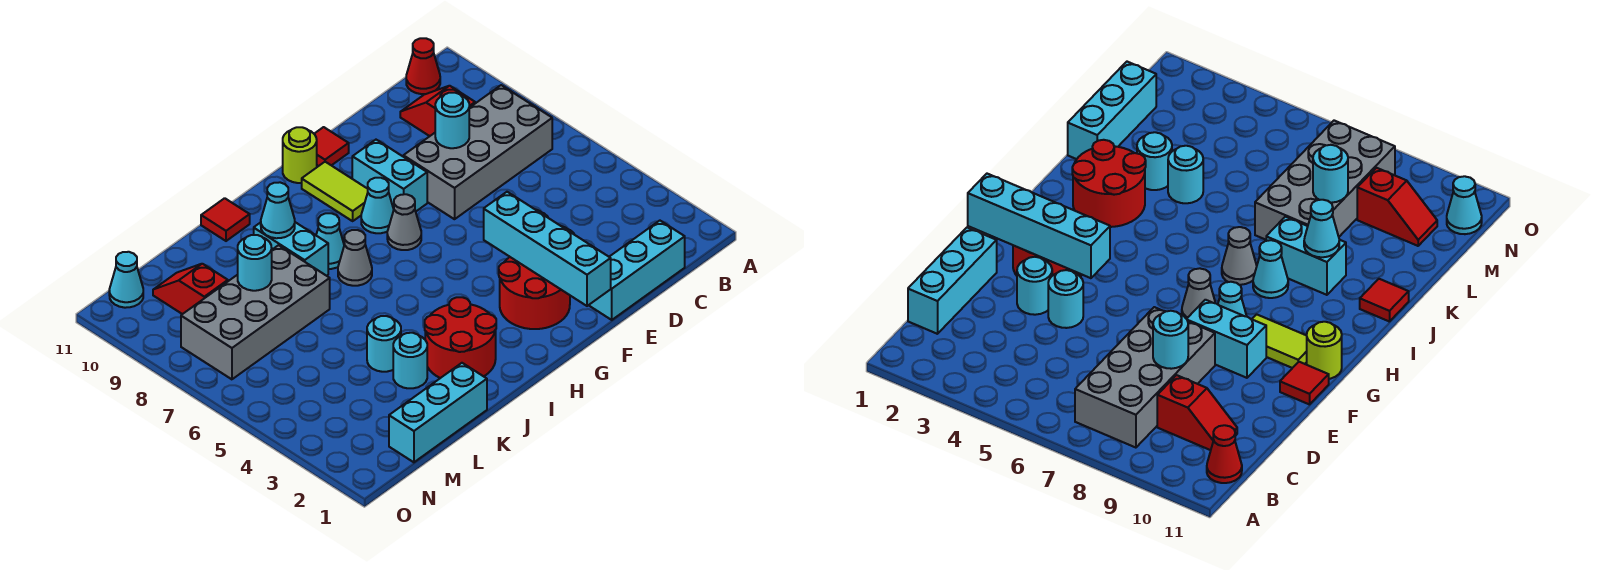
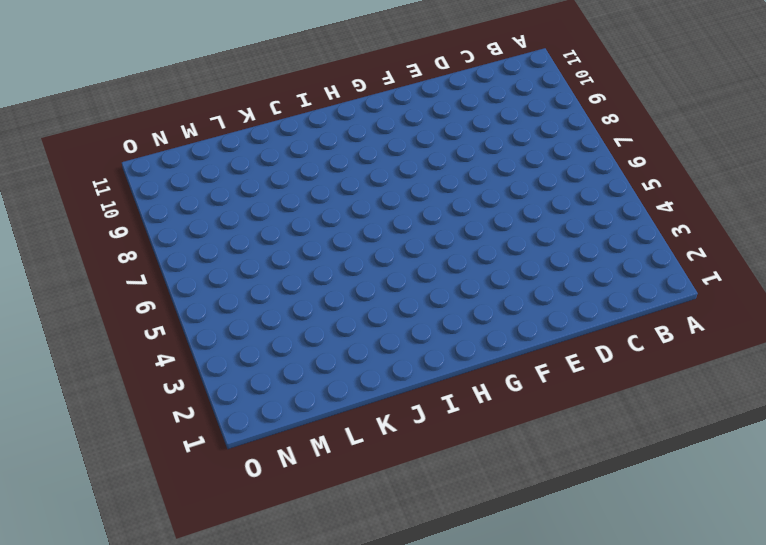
none -> grey 2x4 brick [403,85,552,219]
none -> red 1x1 cone [406,38,440,94]
none -> cyan 1x3 brick [589,221,685,320]

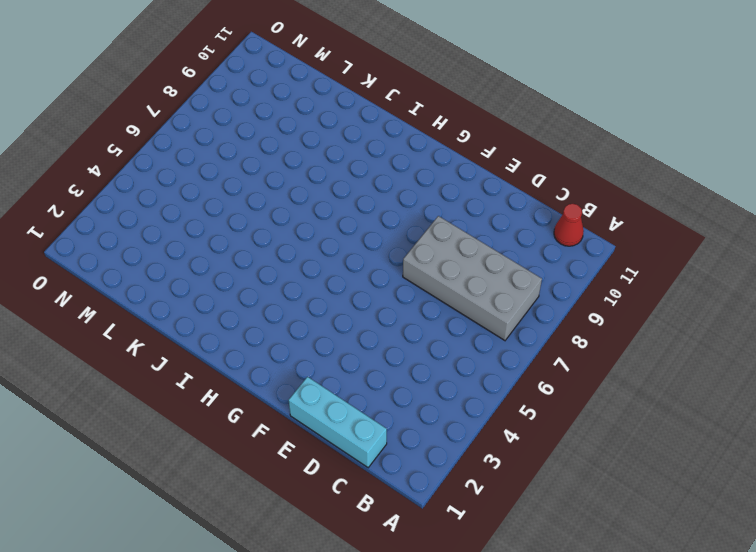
none -> red 1x2 slope [400,86,475,136]
none -> cyan 1x1 round brick [1017,257,1052,315]
none -> cyan 1x1 round brick [1048,270,1083,328]

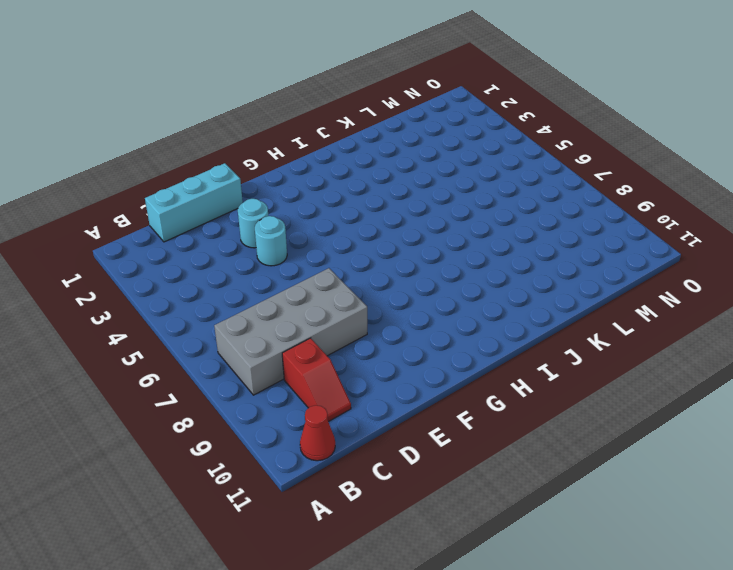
none -> red 2x2 round brick [499,257,570,329]
none -> cyan 1x2 brick [352,140,427,211]
none -> red 1x1 tile [314,127,349,166]

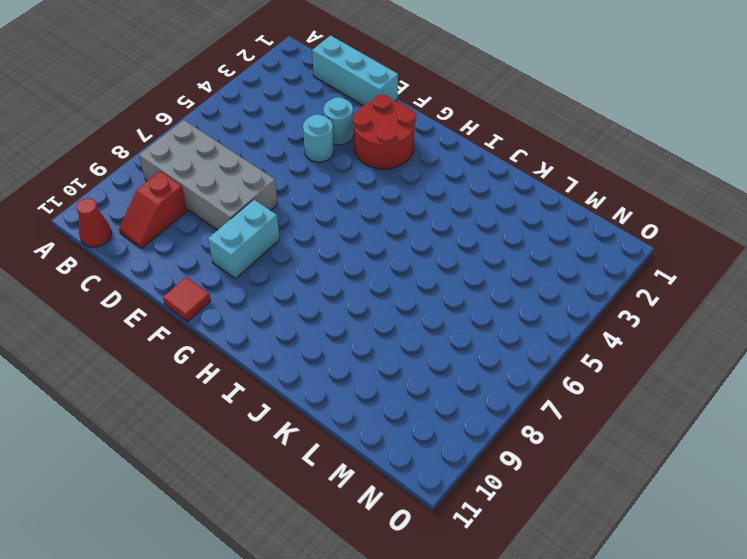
none -> grey 1x1 cone [387,194,421,250]
none -> cyan 1x1 cone [361,178,394,233]
none -> lime 1x2 tile [302,162,368,221]

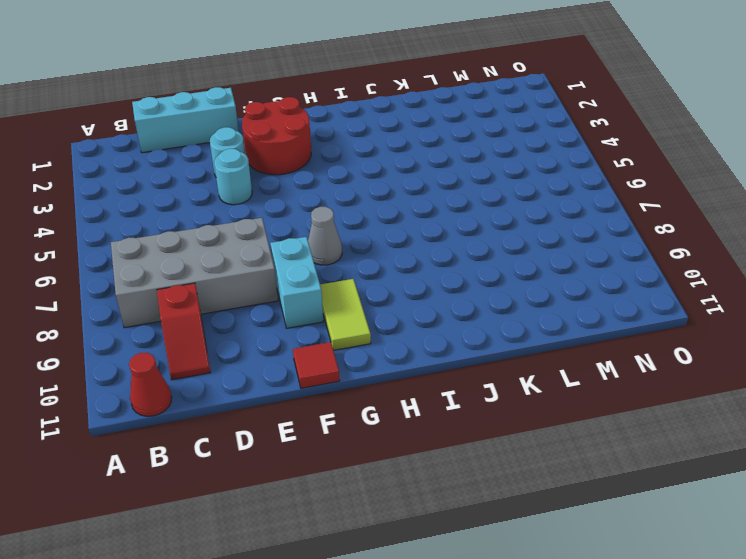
none -> cyan 1x1 cone [361,178,394,233]
none -> lime 1x1 round brick [283,127,317,183]
none -> red 2x2 round brick [425,297,496,378]

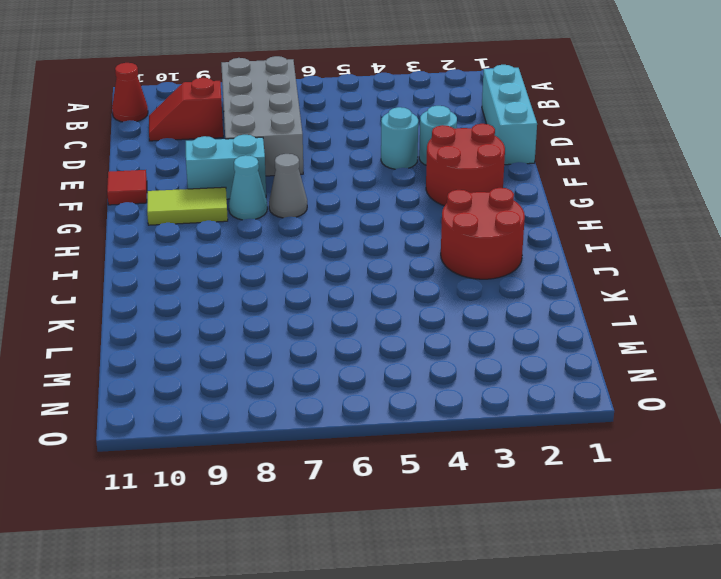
none -> lime 1x1 round brick [283,127,317,183]
none -> grey 1x1 cone [338,230,372,286]
none -> cyan 1x1 cone [316,213,344,269]

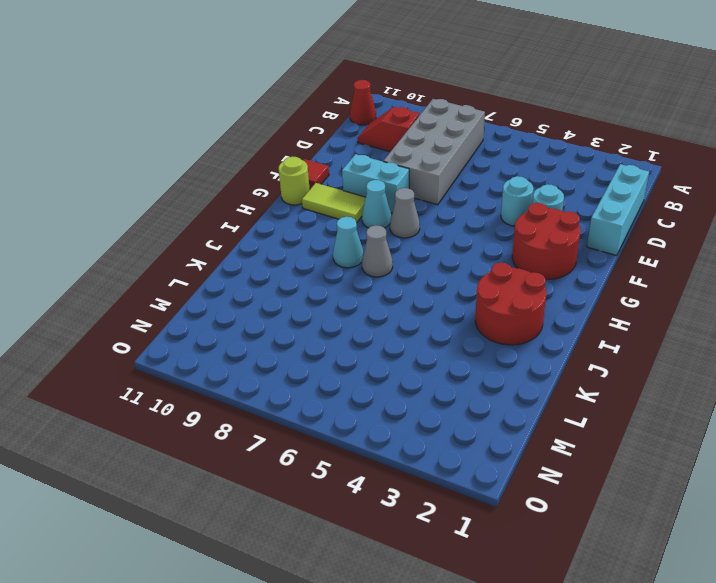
none -> cyan 1x2 brick [254,222,328,276]
none -> red 1x1 tile [201,198,250,241]
none -> cyan 1x3 brick [389,363,487,462]

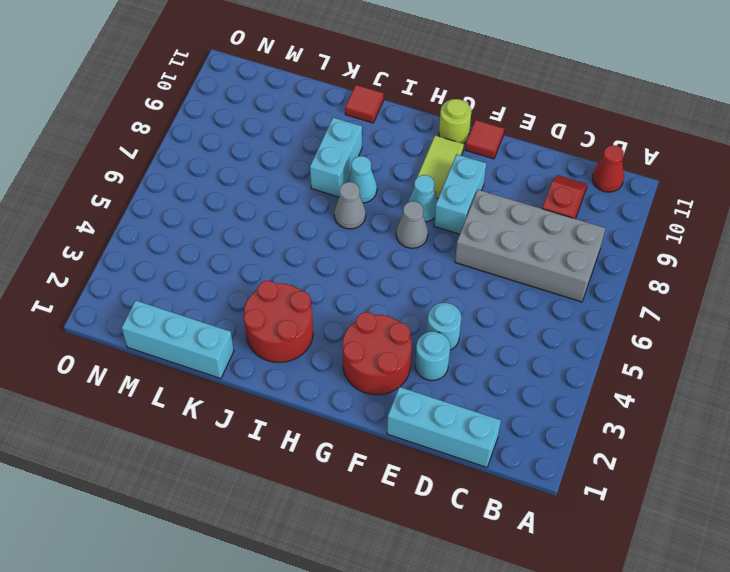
none -> cyan 1x1 round brick [393,333,427,388]
none -> cyan 1x1 round brick [367,316,401,372]
none -> grey 2x4 brick [181,245,330,379]

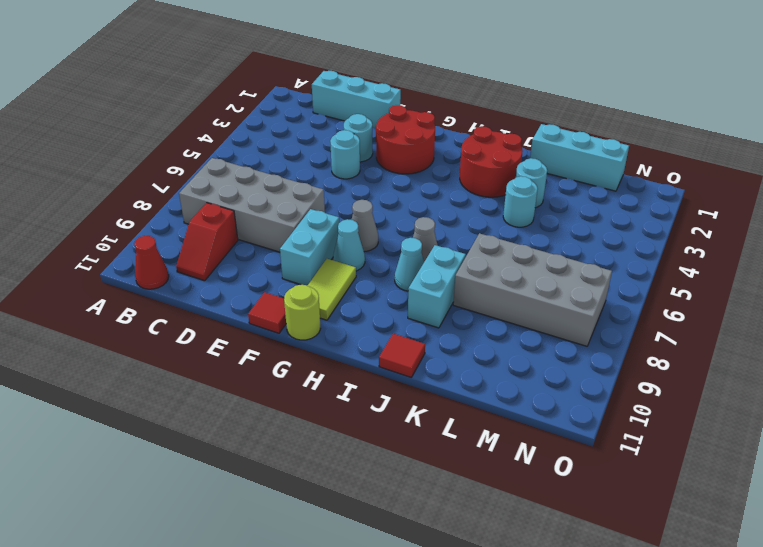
none -> red 1x2 slope [153,264,228,314]
none -> cyan 1x1 cone [109,252,143,308]
none -> cyan 1x1 round brick [435,93,469,148]

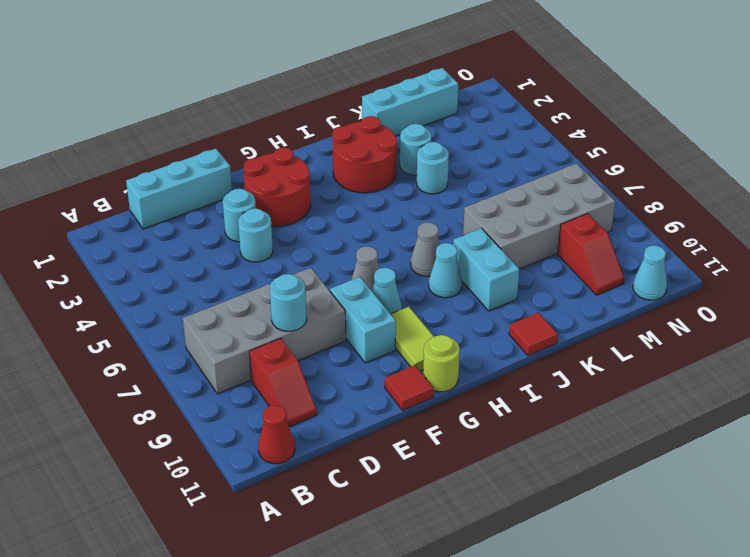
none -> cyan 1x4 brick [484,192,611,306]
none -> cyan 1x1 cone [261,182,295,238]
none -> cyan 1x1 round brick [238,235,272,291]

